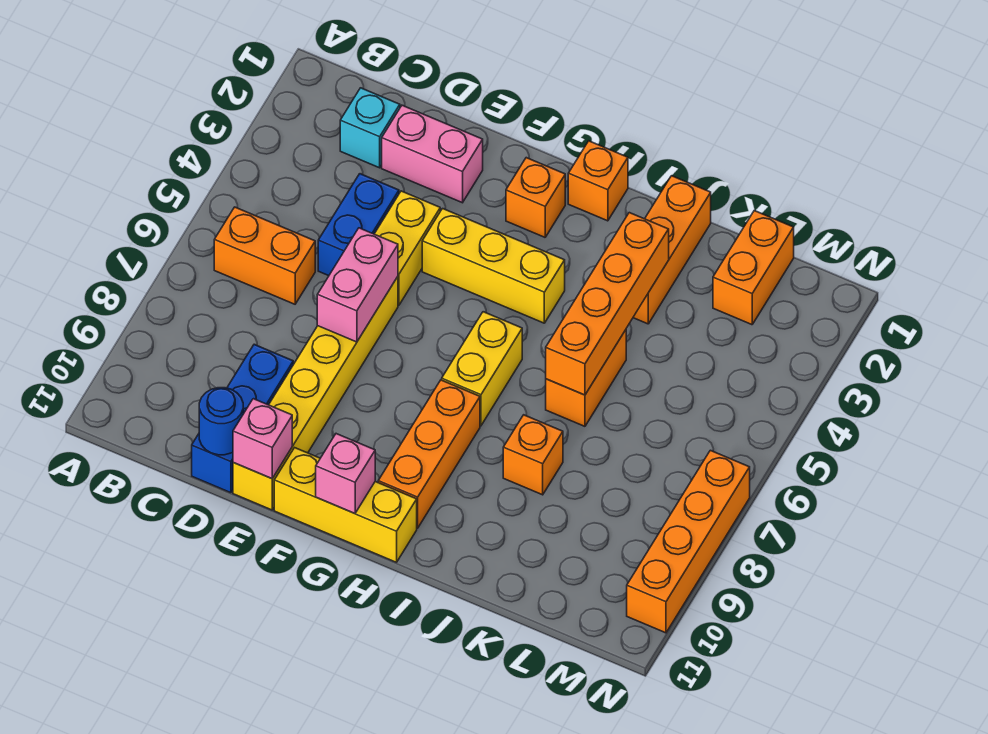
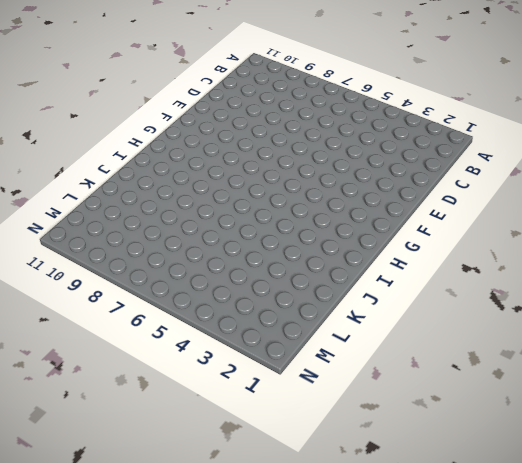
none -> orange 1x2 brick [214,207,315,304]
none -> cyan 1x1 brick [340,88,400,168]
none -> pink 1x2 brick [382,105,483,203]

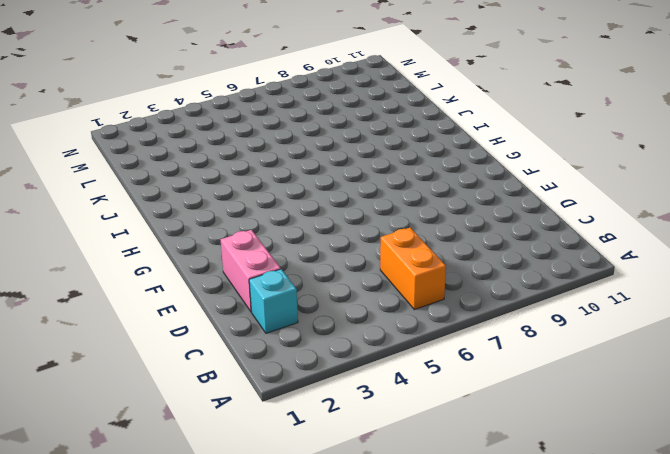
none -> blue 1x2 brick [318,174,399,276]
none -> blue 1x3 brick [192,344,293,493]
none -> yellow 1x2 brick [375,191,440,305]

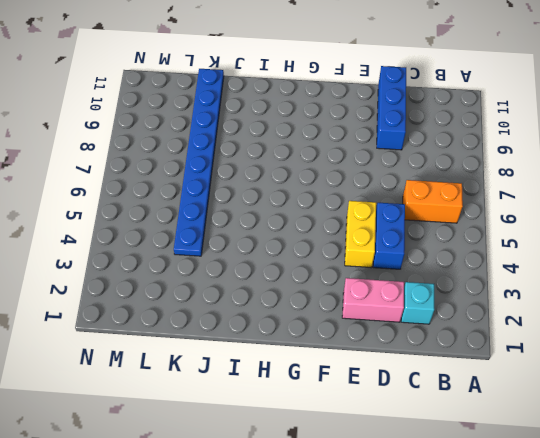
blue 1x8 plate [174,69,224,256] -> none
none -> yellow 1x6 brick [233,277,398,510]
none -> yellow 1x3 brick [422,209,565,323]
none -> yellow 1x3 brick [274,448,417,562]

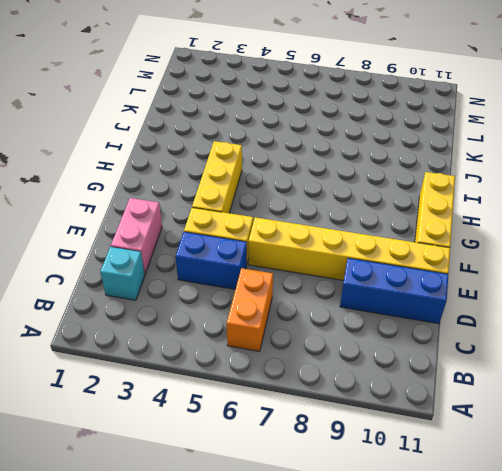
none -> orange 1x1 brick [506,158,565,237]
none -> orange 1x1 brick [568,141,628,221]
none -> yellow 1x2 brick [442,312,522,426]

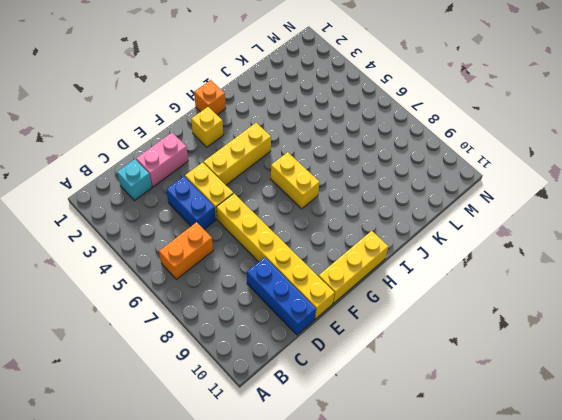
yellow 1x1 brick [191,107,223,147] -> orange 1x1 brick [506,158,565,237]
none -> orange 1x3 brick [378,380,480,528]
none -> orange 1x3 brick [633,176,711,324]
none -> orange 1x2 brick [546,330,626,426]

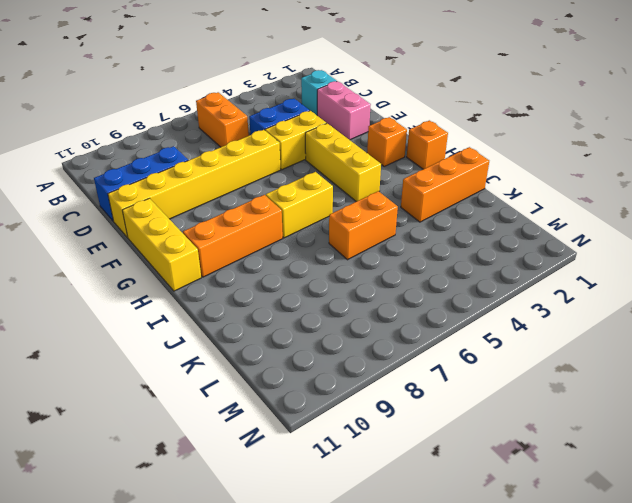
none -> orange 1x1 brick [503,415,563,495]
none -> orange 1x2 brick [713,211,794,325]
none -> orange 1x4 brick [627,450,750,633]

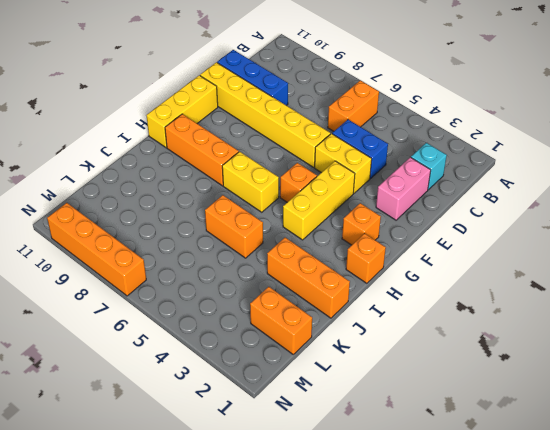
orange 1x1 brick [280,163,317,202] -> orange 1x1 brick moved to [503,415,563,495]
none -> blue 1x1 round brick [199,388,243,455]
none -> pink 1x2 brick [317,228,398,342]
none -> pink 1x1 brick [233,399,292,479]

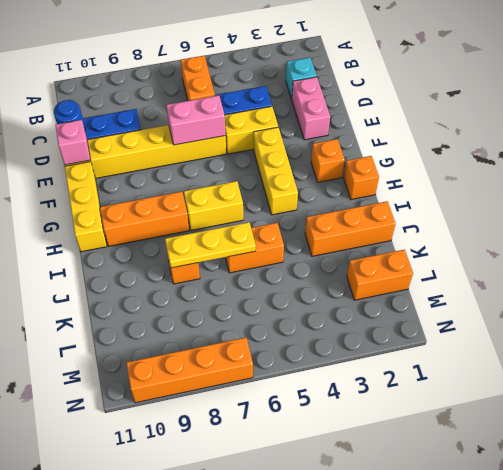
yellow 1x3 plate [165,222,256,268] -> orange 1x4 brick [546,213,669,395]
none -> pink 1x1 brick [316,434,375,514]

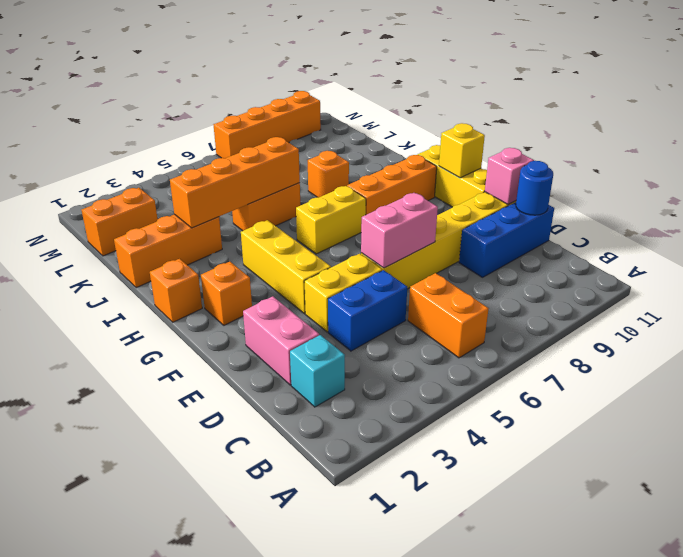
yellow 1x1 brick [439,123,485,178] -> pink 1x1 brick [316,434,375,514]

